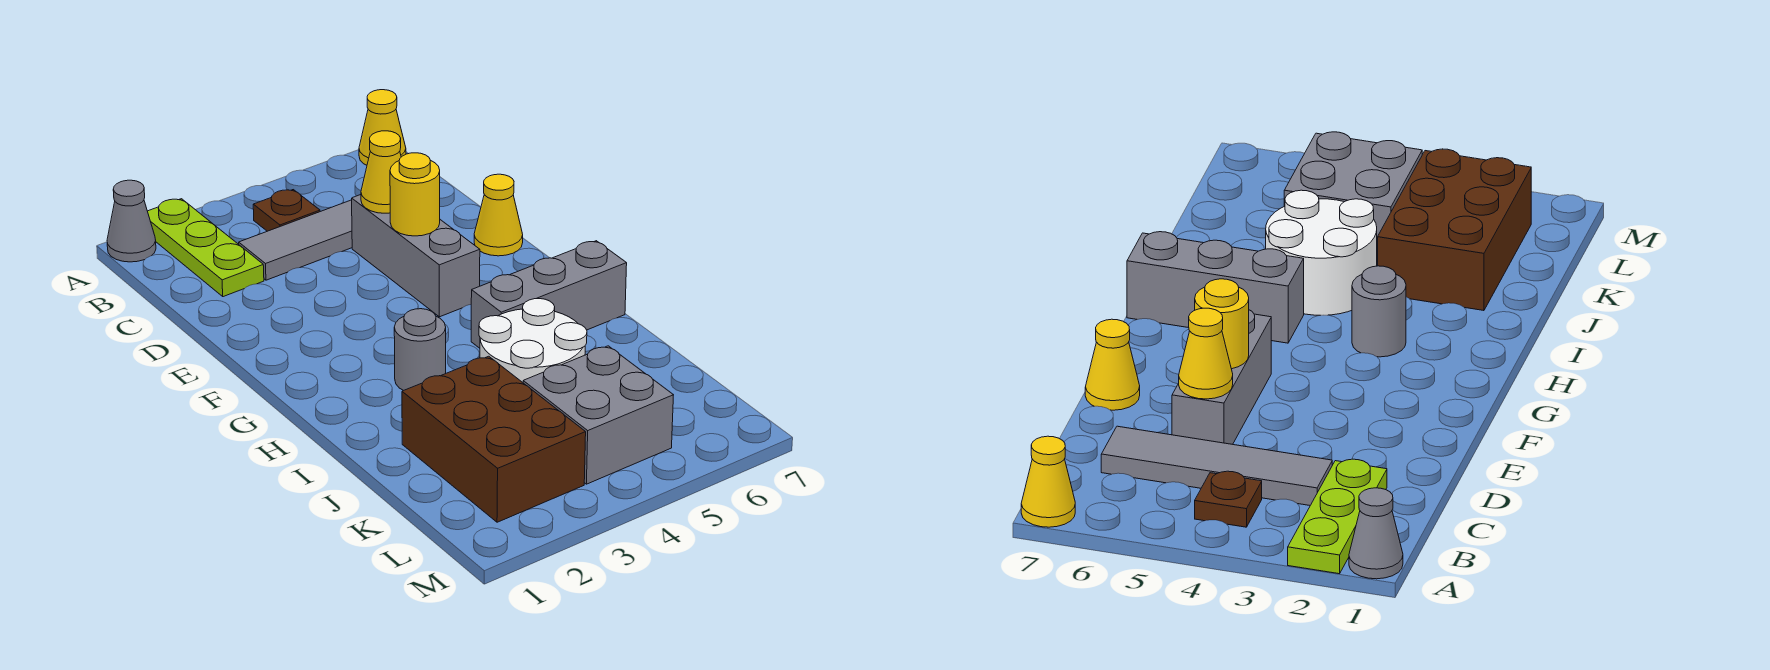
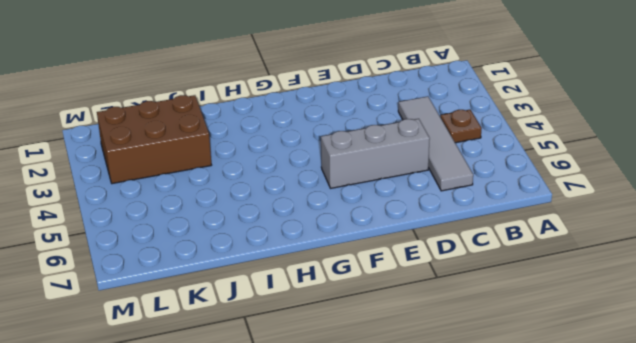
none -> grey 1x1 cone [107,180,156,262]
none -> lime 1x3 plate [148,199,264,297]
none -> yellow 1x1 cone [359,90,406,165]

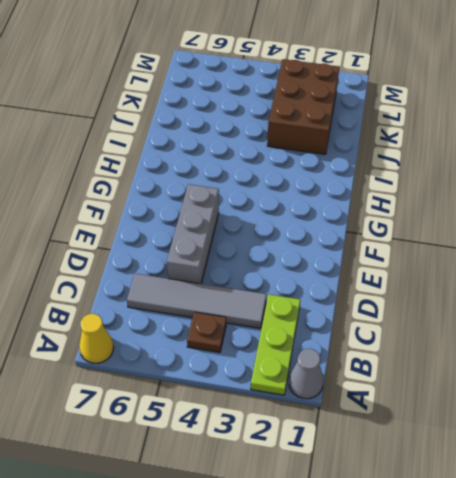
none -> yellow 1x1 cone [474,174,523,256]
none -> grey 1x1 round brick [394,309,446,391]
none -> grey 1x3 brick [471,241,627,348]

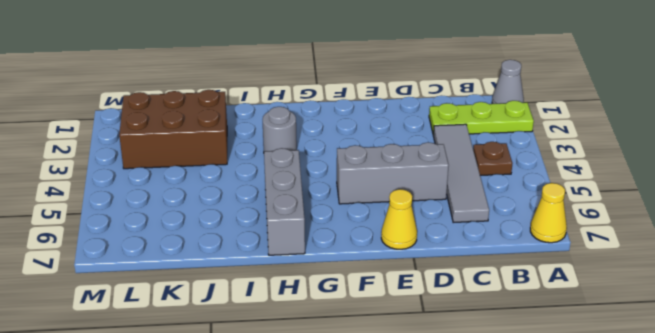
none -> white 2x2 round brick [479,299,587,382]
none -> grey 2x2 brick [523,346,673,484]
none -> yellow 1x1 cone [361,131,401,213]

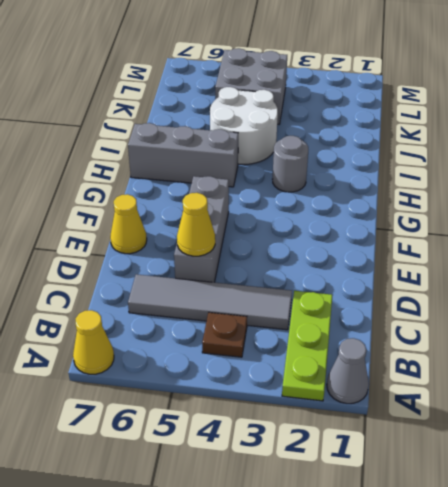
none -> brown 2x3 brick [402,356,586,522]
none -> yellow 1x1 round brick [390,153,440,236]

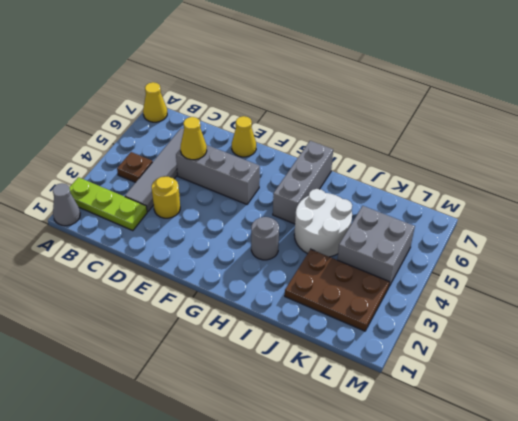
yellow 1x1 round brick [152,176,180,218] -> yellow 1x1 round brick moved to [390,153,440,236]
brown 2x3 plate [285,249,390,331] -> brown 2x3 brick [402,356,586,522]

